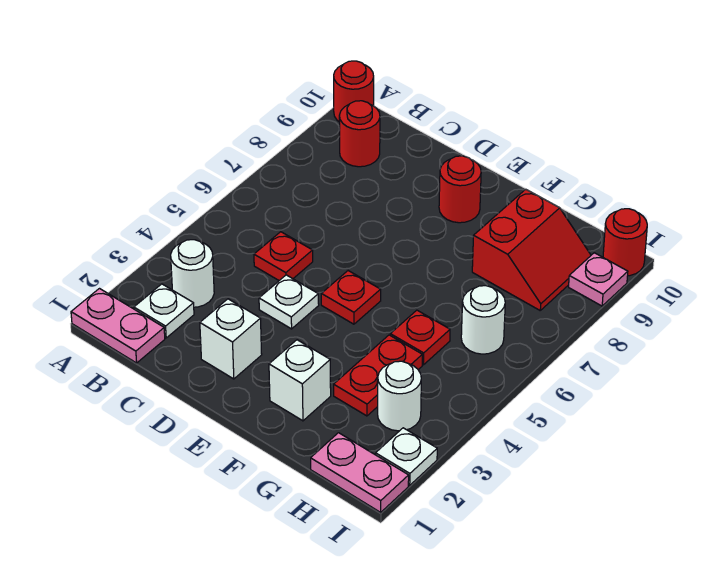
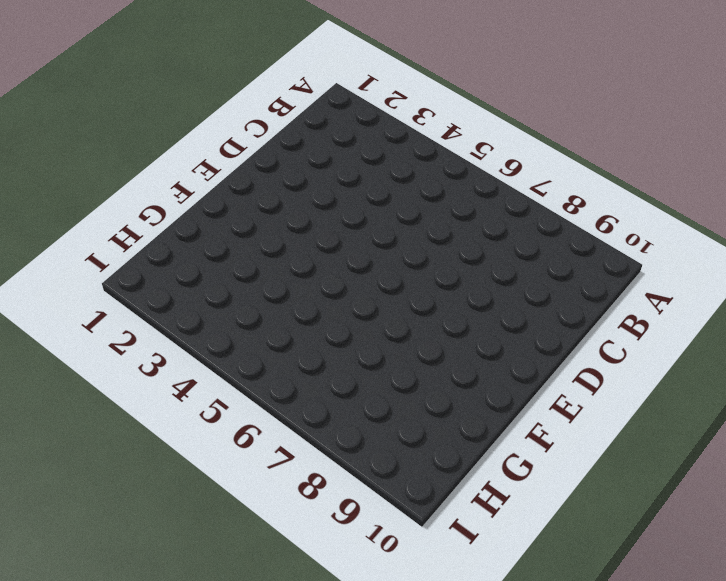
none -> pink 1x2 plate [71,289,165,363]
none -> red 1x1 round brick [334,61,374,121]
none -> white 1x1 plate [134,284,194,338]

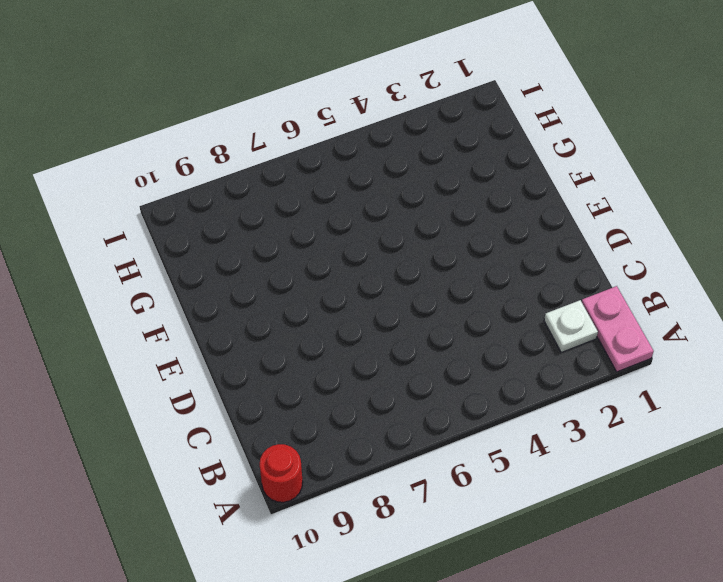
none -> white 1x1 round brick [171,240,214,307]
none -> red 1x1 round brick [339,101,380,167]
none -> red 1x1 plate [254,232,313,280]

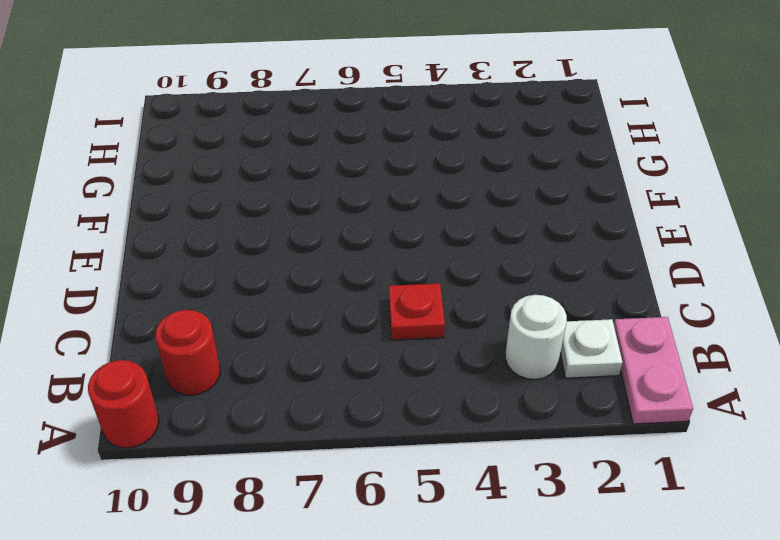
none -> white 1x1 brick [200,299,262,379]
none -> white 1x1 plate [259,275,319,329]
none -> red 1x1 plate [321,271,381,324]

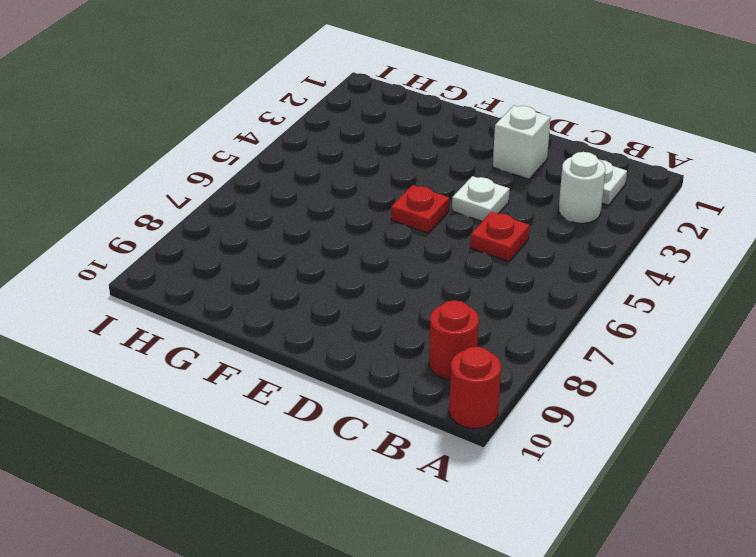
none -> pink 1x2 plate [71,289,165,363]
none -> red 1x1 round brick [439,156,481,223]
none -> white 1x1 brick [269,340,331,421]

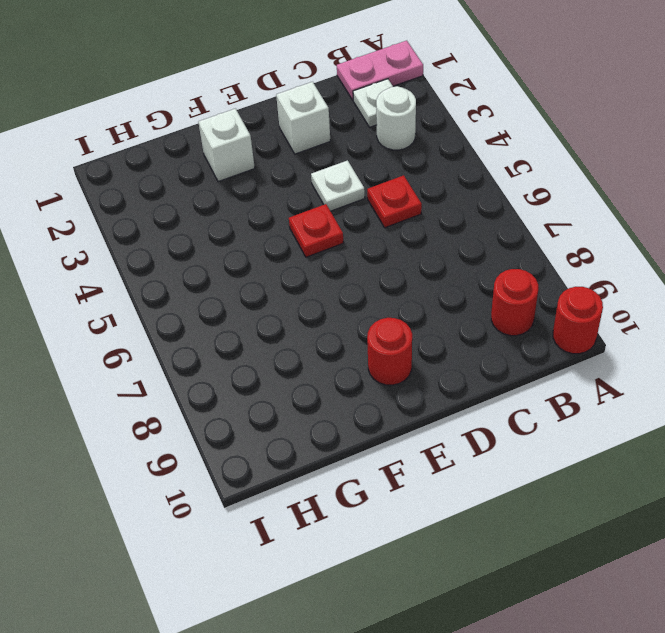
none -> red 1x2 plate [334,335,422,416]
none -> red 1x1 plate [390,310,450,365]
none -> red 2x2 slope [472,189,591,310]

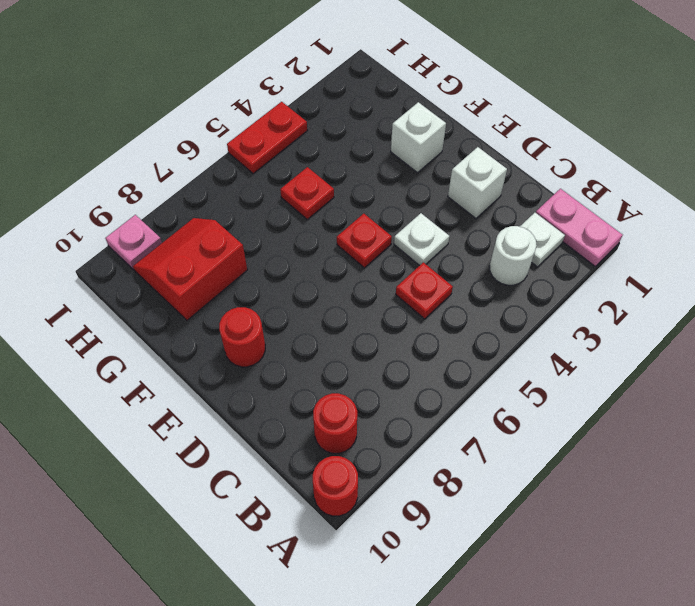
red 1x2 plate [227,102,307,174] -> red 1x2 plate moved to [334,335,422,416]
none -> pink 1x2 plate [311,433,409,512]
none -> white 1x1 round brick [378,361,421,431]
none -> white 1x1 round brick [461,286,505,354]

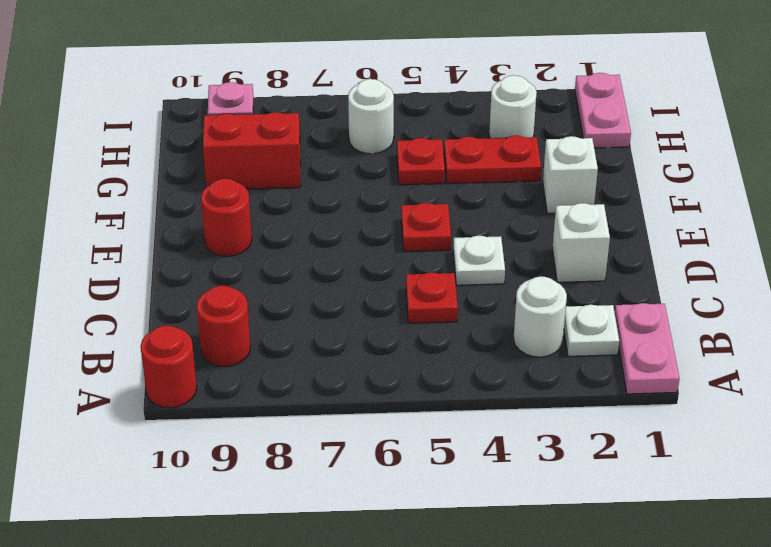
none -> white 1x1 plate [376,428,437,485]
none -> red 1x1 round brick [603,209,647,276]

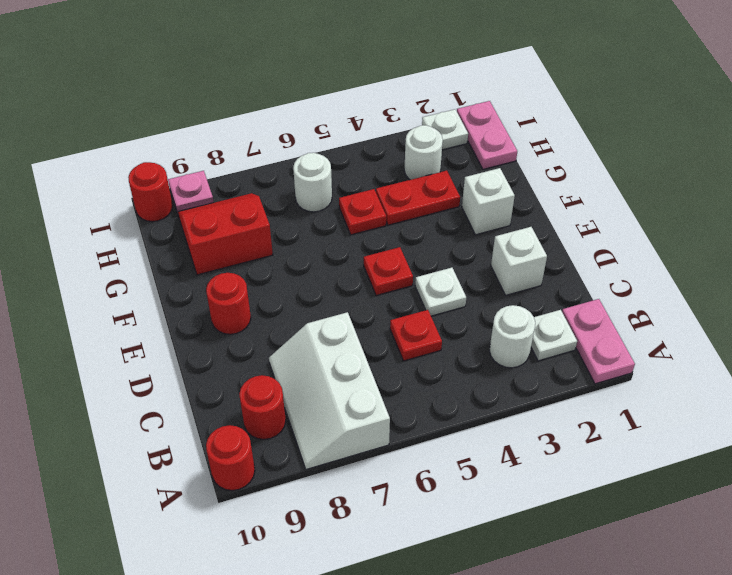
white 2x3 slope [269,312,390,469] -> none

